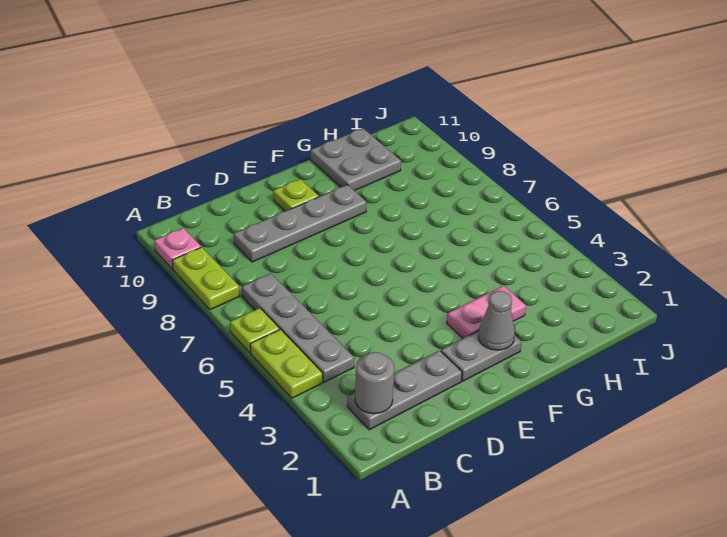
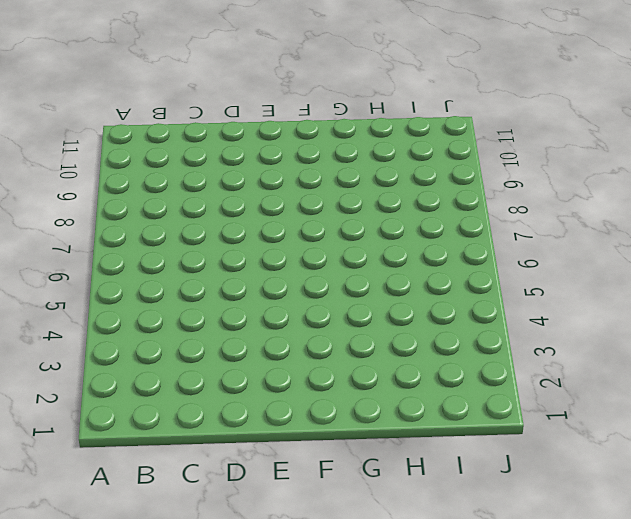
none -> lime 1x2 plate [250,329,323,398]
none -> lime 1x1 plate [230,308,280,353]
none -> lime 1x2 plate [172,247,240,310]

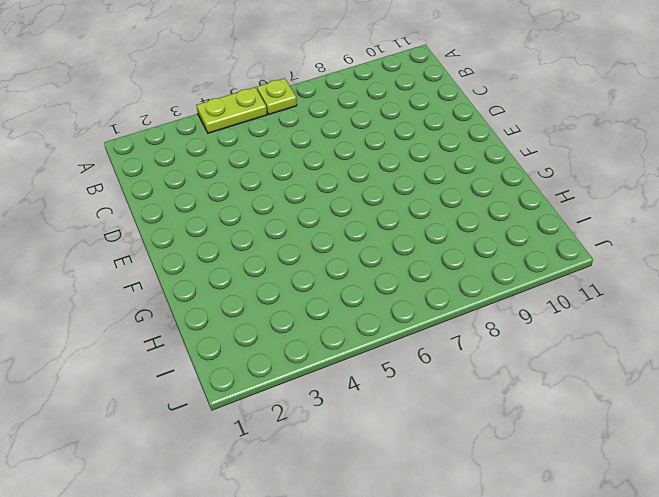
none -> lime 1x2 plate [172,247,240,310]
none -> pink 1x1 plate [154,228,201,269]
none -> grey 1x3 plate [347,350,462,430]

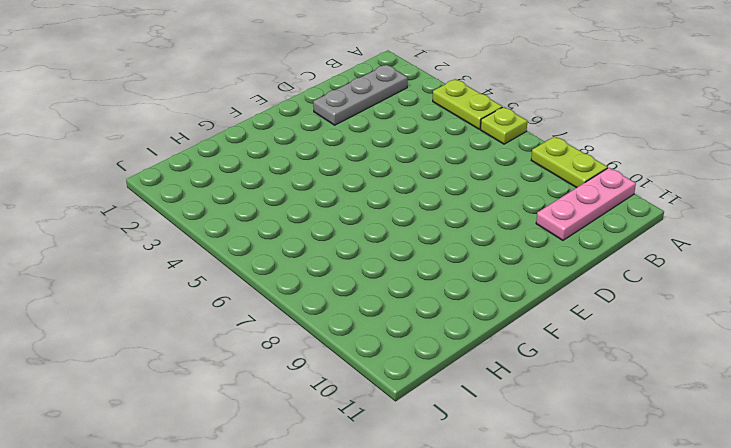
pink 1x3 plate [536,168,636,240] -> pink 1x1 plate [154,228,201,269]
none -> grey 1x4 plate [242,273,354,382]
none -> grey 1x4 plate [234,185,366,262]
none -> grey 1x2 plate [441,331,521,381]

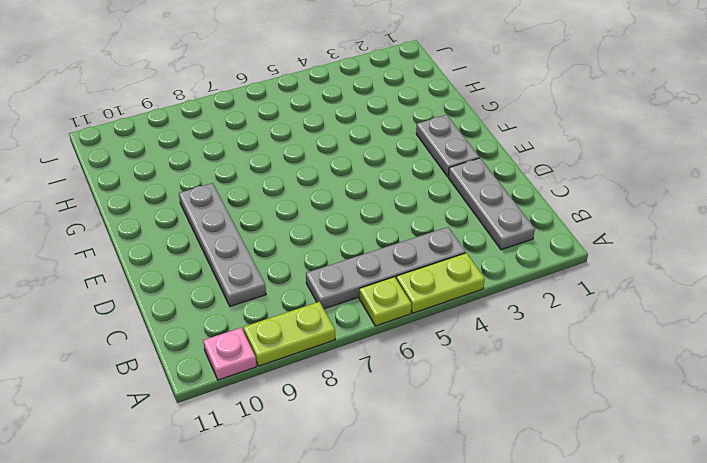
none -> lime 1x1 plate [273,179,319,211]
none -> pink 1x2 plate [447,286,526,338]
none -> grey 2x2 plate [311,129,401,191]

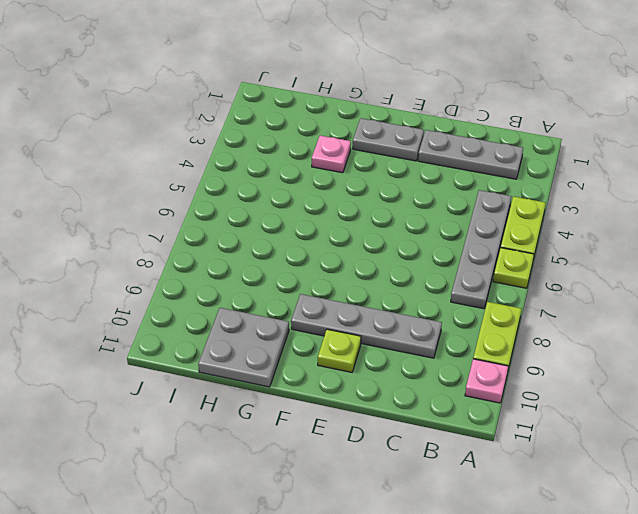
pink 1x1 plate [312,136,351,173] -> pink 1x2 plate [447,286,526,338]
none -> grey 1x1 round brick [355,352,394,414]
none -> grey 1x1 cone [478,291,515,350]

